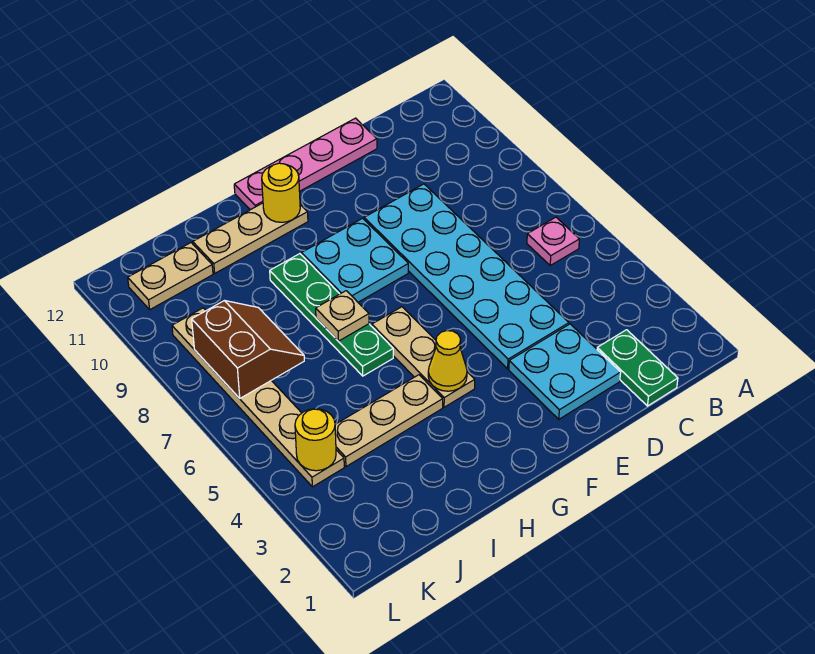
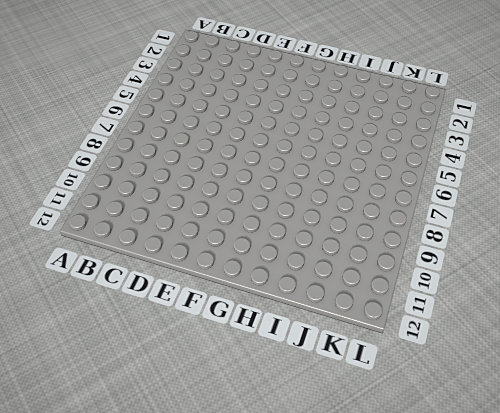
none -> pink 1x1 plate [527,217,579,265]
none -> green 1x2 plate [597,330,678,406]
none -> cyan 2x2 plate [509,324,621,419]

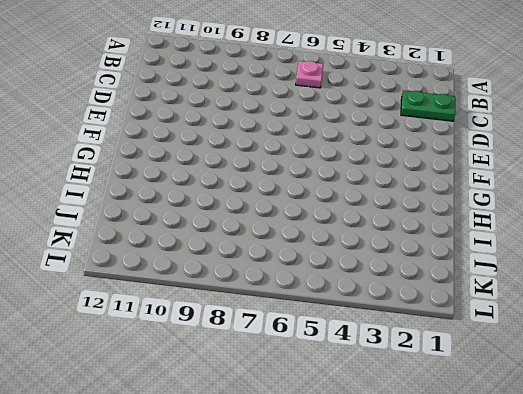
none -> cyan 2x2 plate [509,324,621,419]
none -> cyan 2x6 plate [364,184,569,369]
none -> pink 1x4 plate [234,118,377,210]

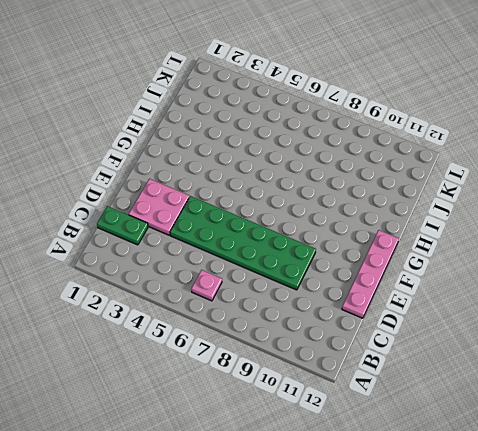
pink 2x2 plate [129,179,189,235] -> cyan 2x2 plate [509,324,621,419]
green 2x6 plate [170,196,316,290] -> cyan 2x6 plate [364,184,569,369]
none -> cyan 2x2 plate [302,218,408,302]
none -> tan 1x3 plate [372,307,475,407]
none -> tan 1x3 plate [193,203,308,273]

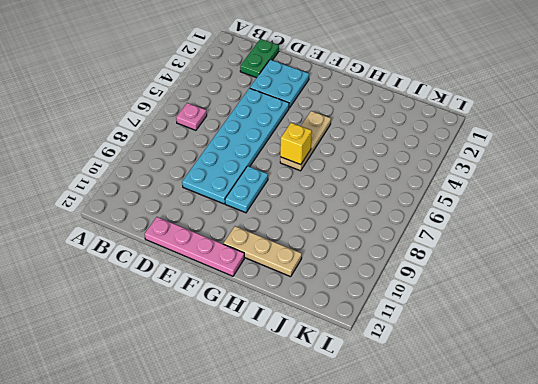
cyan 1x2 plate [225,166,268,213] -> cyan 2x2 plate [302,218,408,302]
yellow 1x1 brick [280,123,312,165] -> none
none -> tan 1x3 plate [335,375,443,466]
none -> green 1x4 plate [270,254,393,376]
none -> tan 1x2 plate [128,243,213,309]

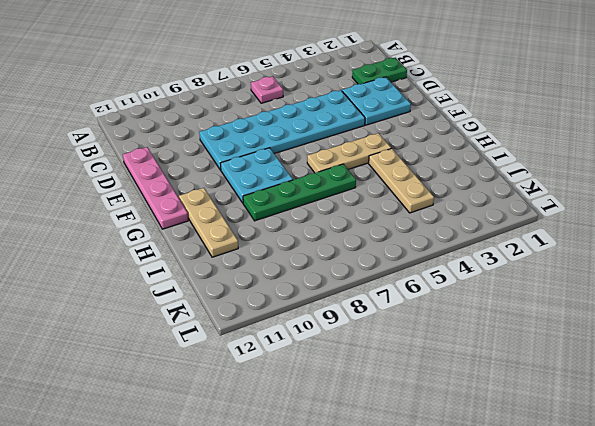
none -> tan 1x2 plate [128,243,213,309]
none -> tan 1x6 plate [172,308,344,487]
none -> yellow 1x1 cone [428,331,467,391]

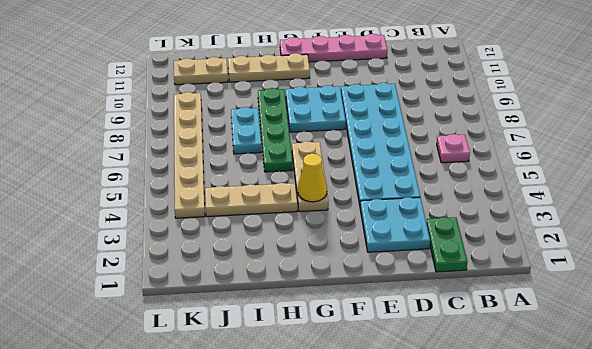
cyan 1x2 plate [231,107,261,154] -> none
none -> yellow 1x1 round brick [262,163,300,222]
none -> tan 1x1 plate [316,291,369,341]
none -> brown 2x2 slope [192,301,304,398]

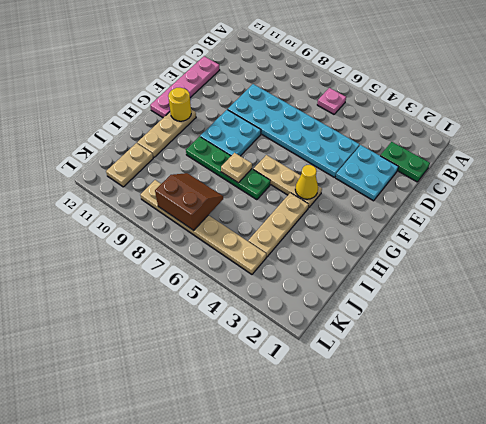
none -> yellow 1x1 round brick [295,409,336,471]

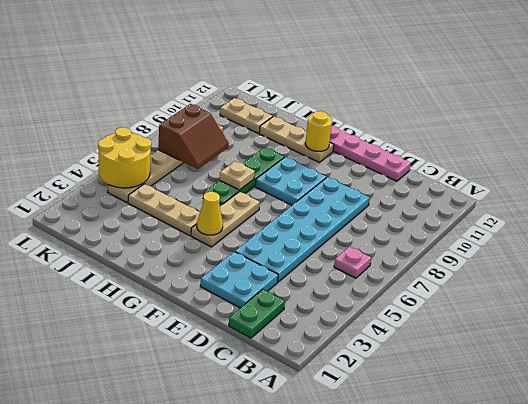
yellow 2x2 round brick [98,127,151,188] -> yellow 1x1 round brick [295,409,336,471]

